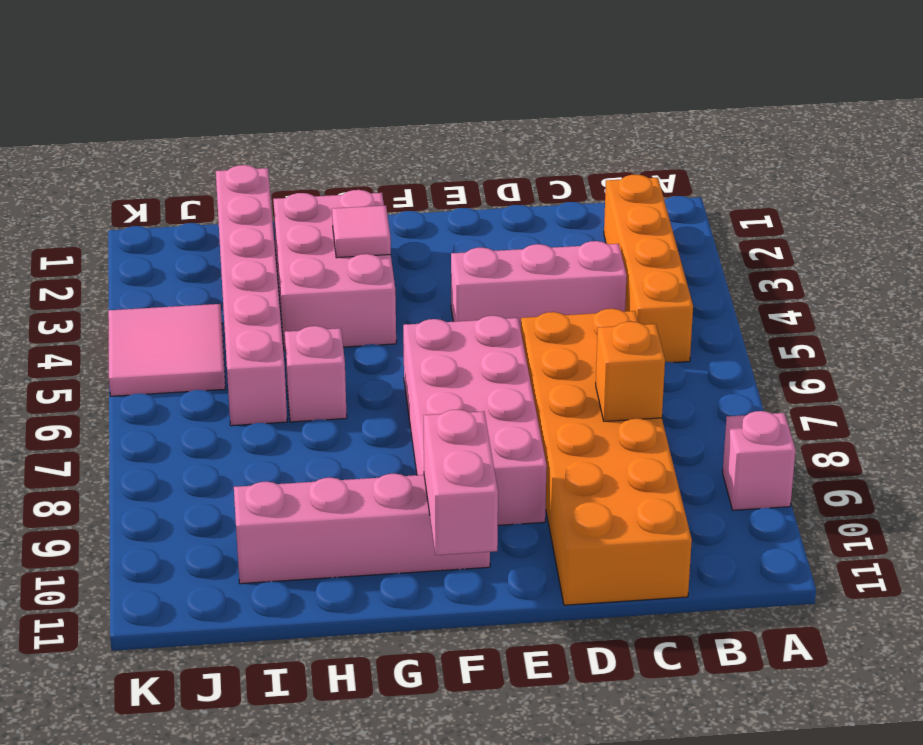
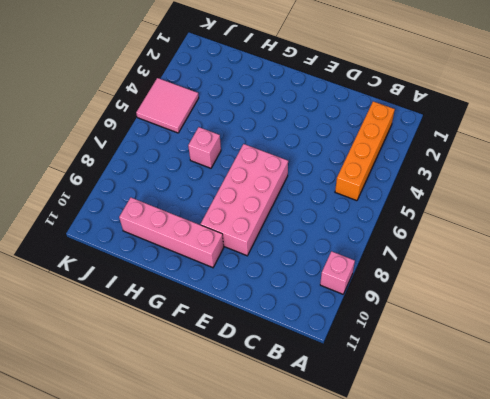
none -> pink 1x3 brick [451,241,627,330]
none -> orange 2x6 brick [521,309,692,605]
none -> pink 2x3 brick [273,190,396,351]

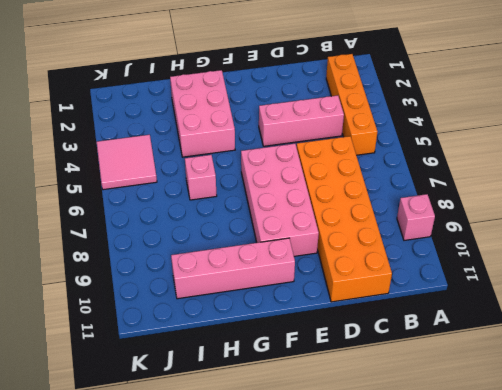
none -> pink 1x6 brick [216,165,287,426]
none -> orange 1x1 brick [596,322,665,421]
none -> pink 1x2 brick [423,409,498,555]

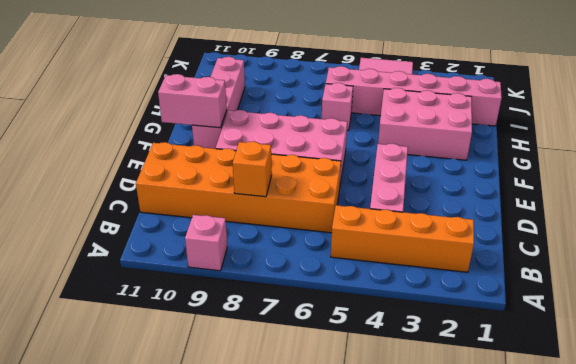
none -> pink 1x1 tile [332,205,391,258]

